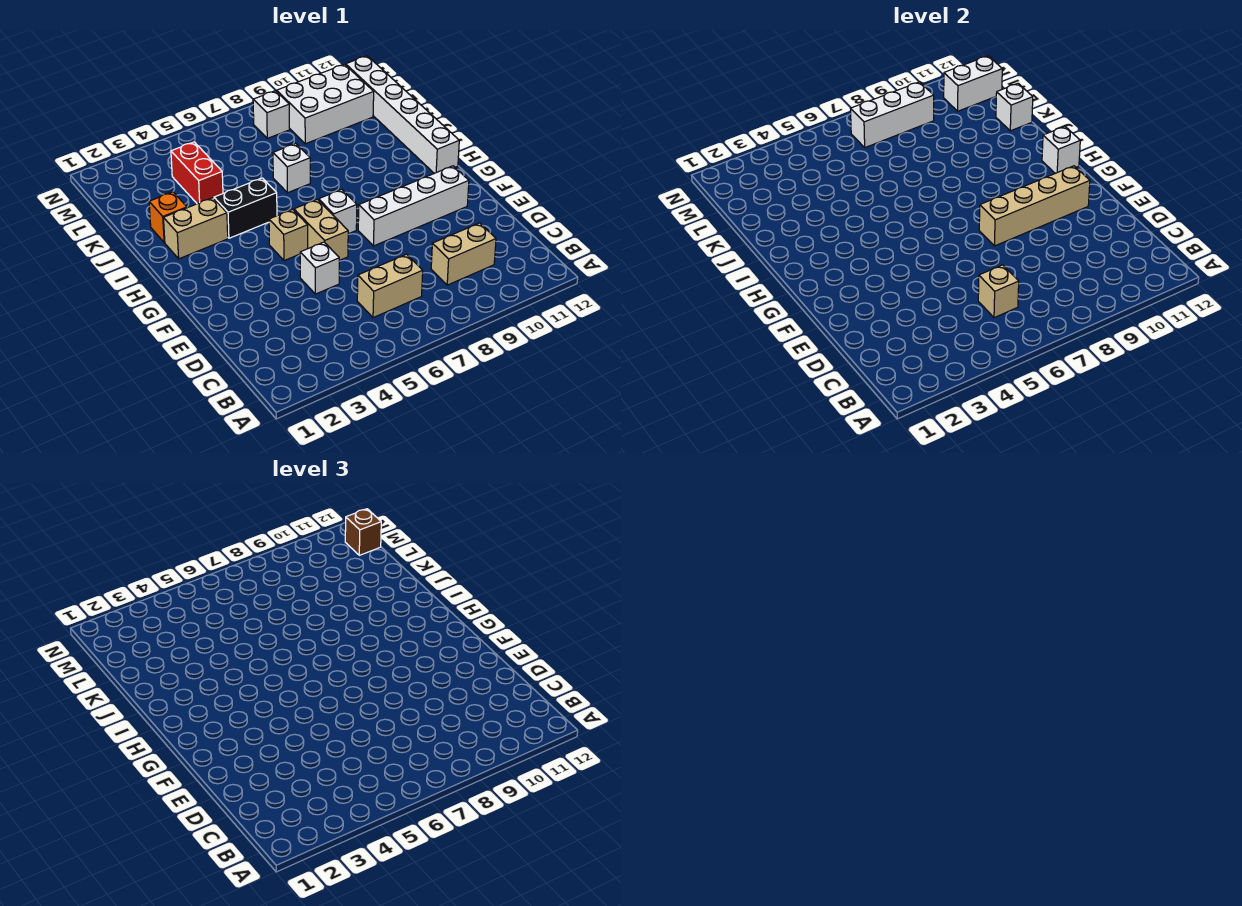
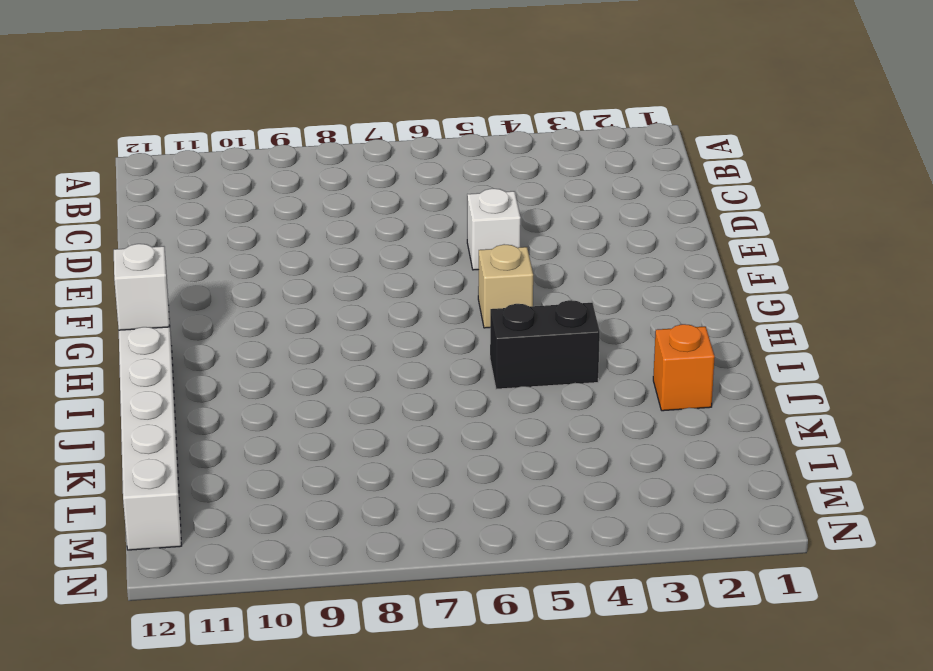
none -> tan 1x2 brick [357,254,423,318]
none -> tan 1x2 brick [431,223,496,285]
none -> tan 1x2 brick [294,199,348,260]

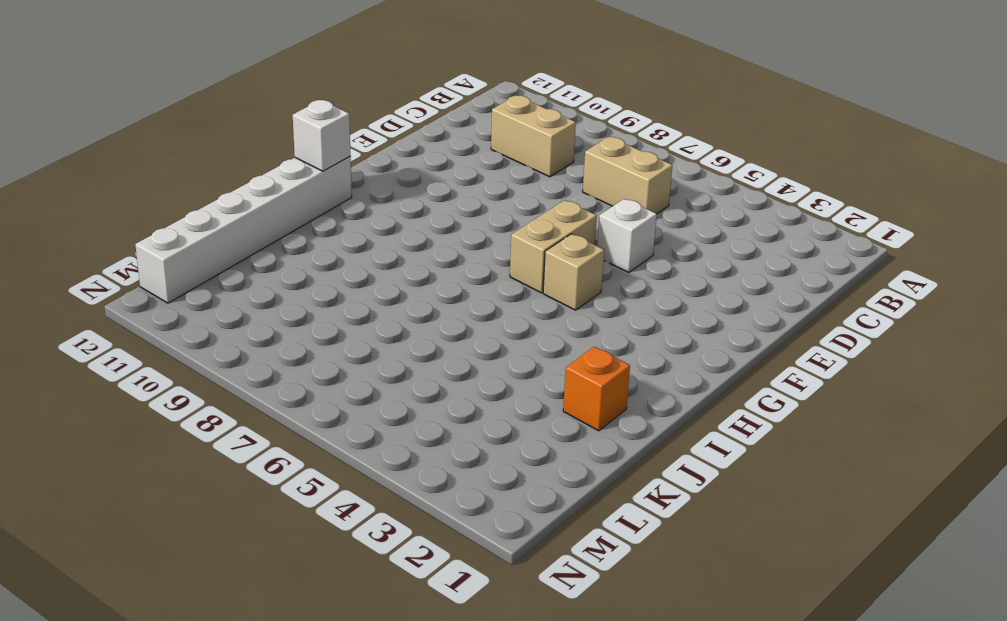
none -> white 1x4 brick [358,166,469,246]
none -> white 1x1 brick [319,189,357,234]
none -> tan 1x2 brick [164,198,228,259]

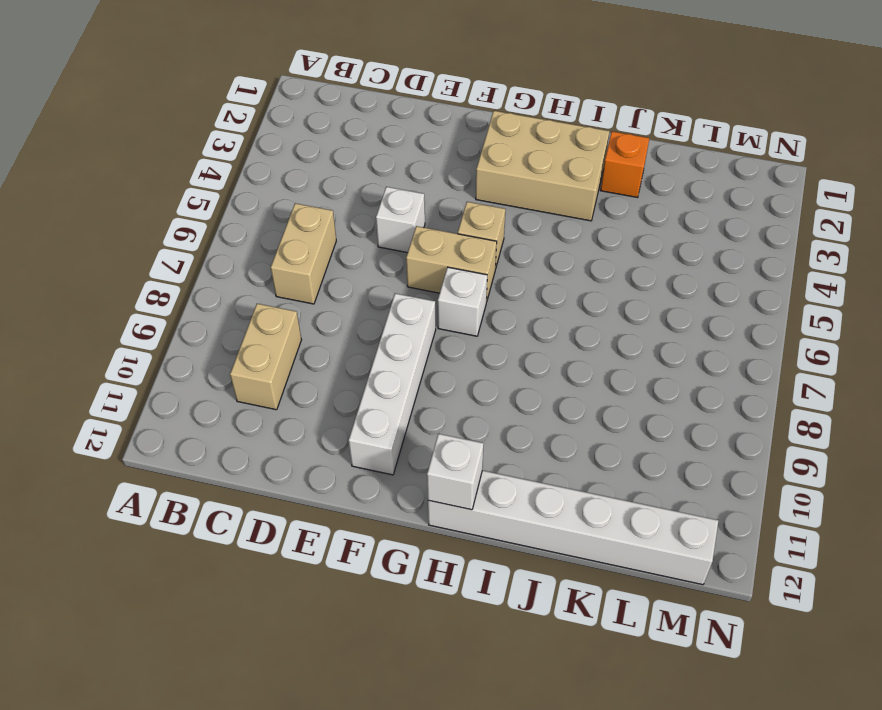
tan 2x3 brick [476,111,609,221] -> tan 1x2 brick [164,198,228,259]
none -> black 1x2 brick [214,178,277,238]
none -> white 1x1 brick [273,144,310,193]
none -> red 1x2 brick [171,142,223,204]

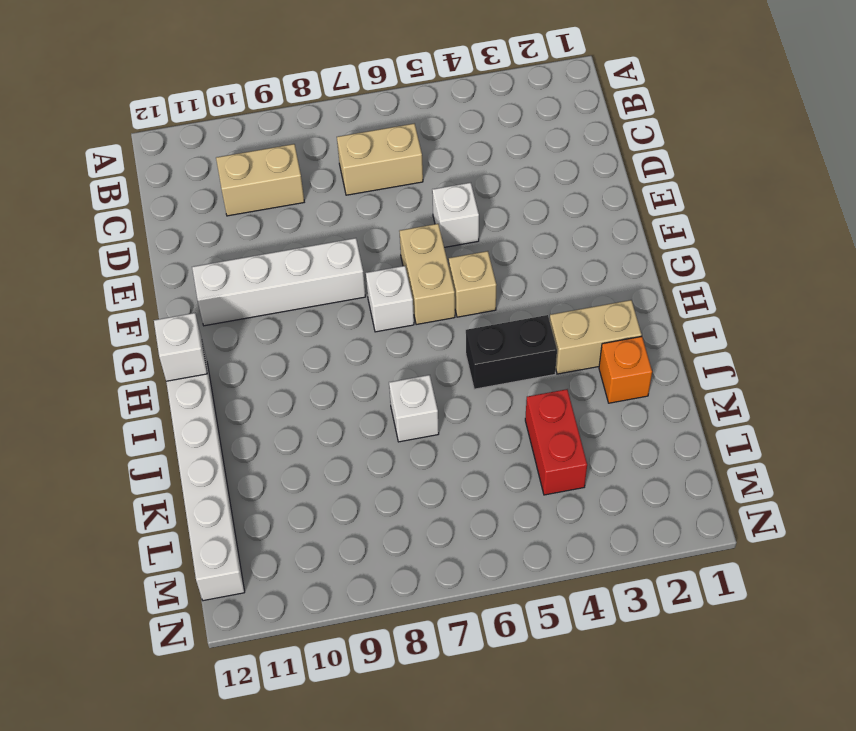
none -> white 2x3 brick [277,64,374,144]
none -> white 1x1 brick [253,91,290,138]
none -> tan 1x1 brick [978,265,1019,318]

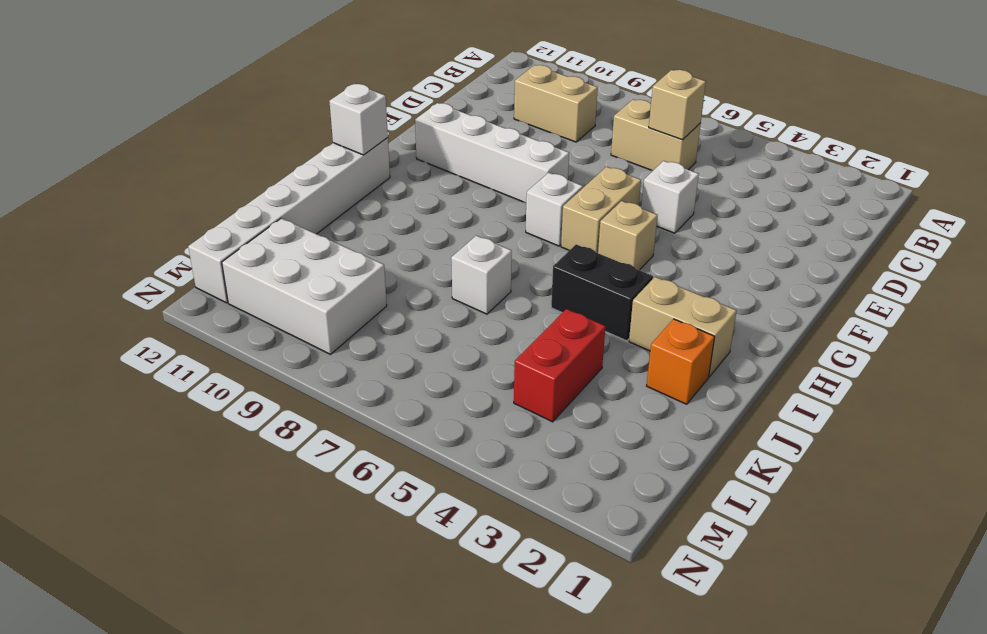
none -> white 1x1 brick [253,91,290,138]
none -> tan 1x4 brick [979,166,1090,246]
none -> white 1x1 brick [996,83,1033,131]

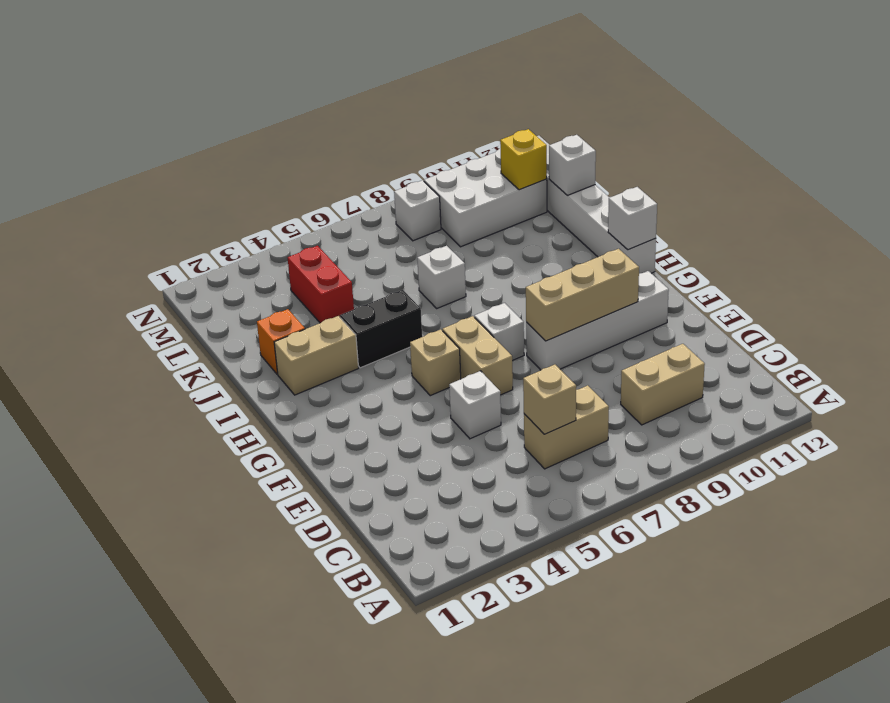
tan 1x3 brick [526,249,639,341] -> tan 1x4 brick [979,166,1090,246]
yellow 1x1 brick [500,129,547,190] -> none
none -> white 1x3 brick [851,82,934,148]
none -> white 1x2 brick [944,56,1002,111]
none -> brown 1x1 brick [345,509,381,555]

